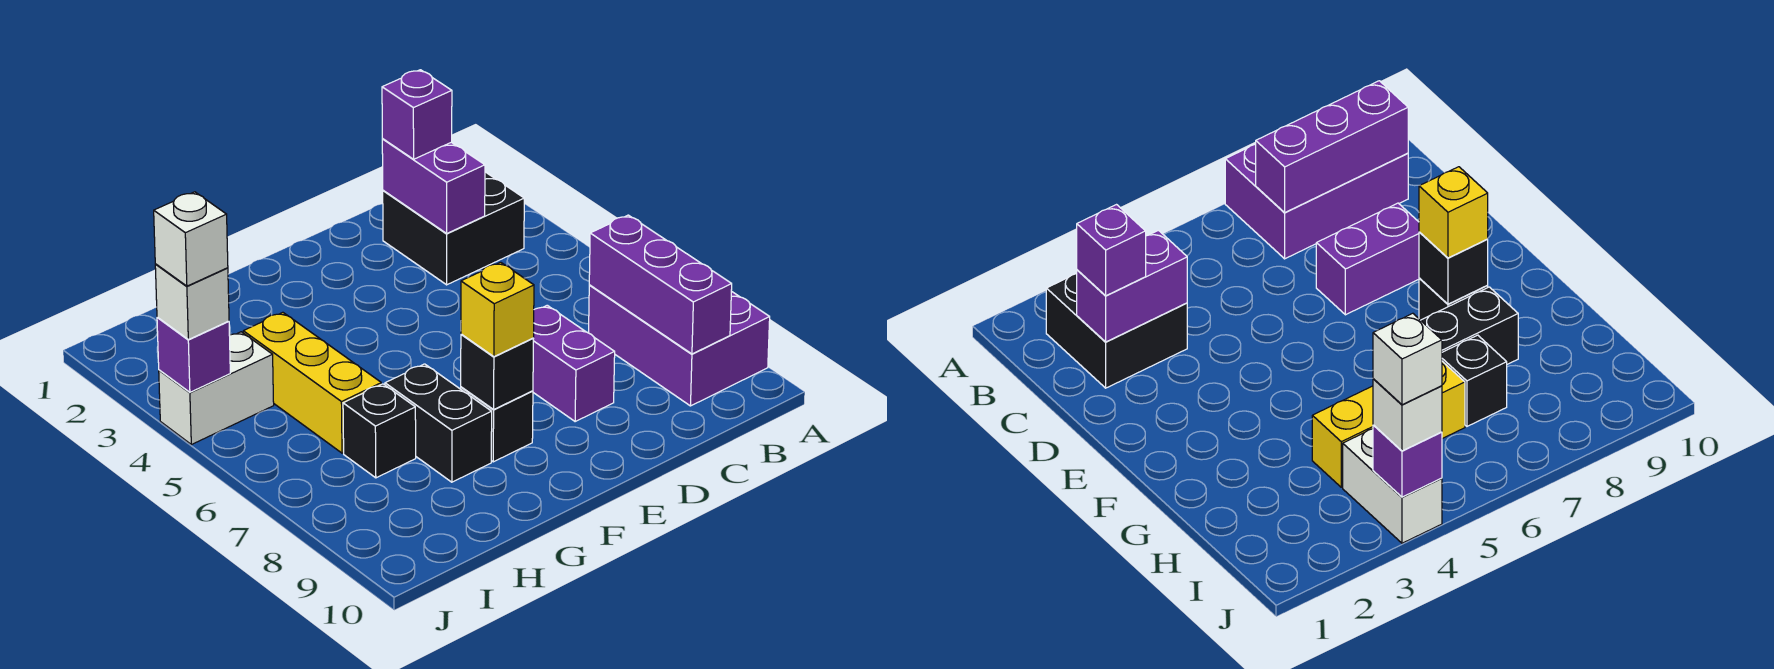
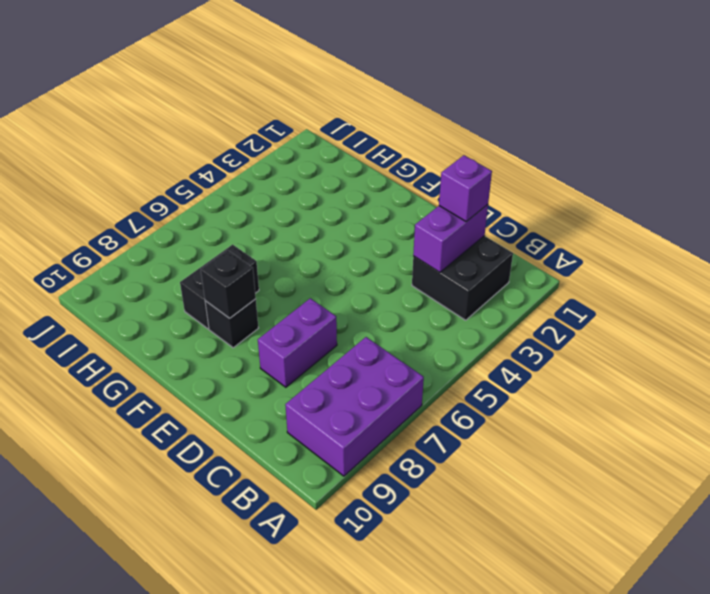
none -> yellow 1x3 brick [243,312,381,453]
none -> black 1x1 brick [343,384,416,478]
none -> white 1x2 brick [159,332,274,445]

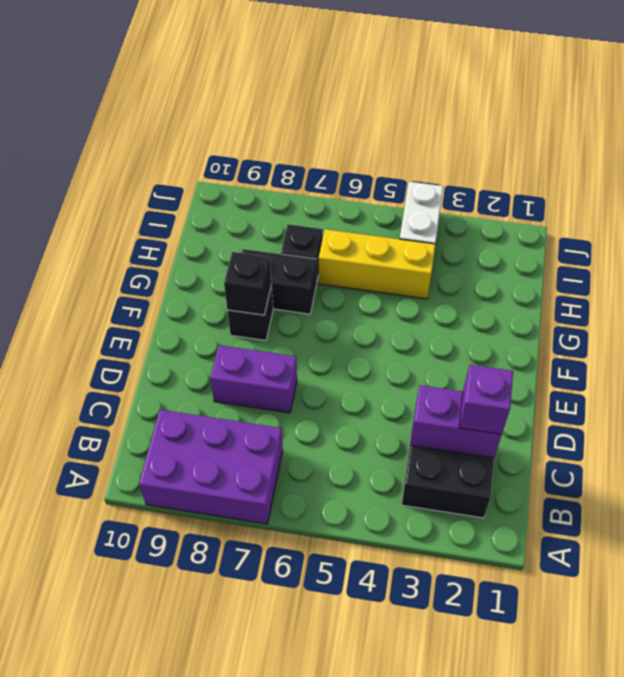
none -> purple 1x3 brick [589,215,732,354]
none -> purple 1x1 brick [157,317,230,392]
none -> yellow 1x1 brick [461,262,534,357]

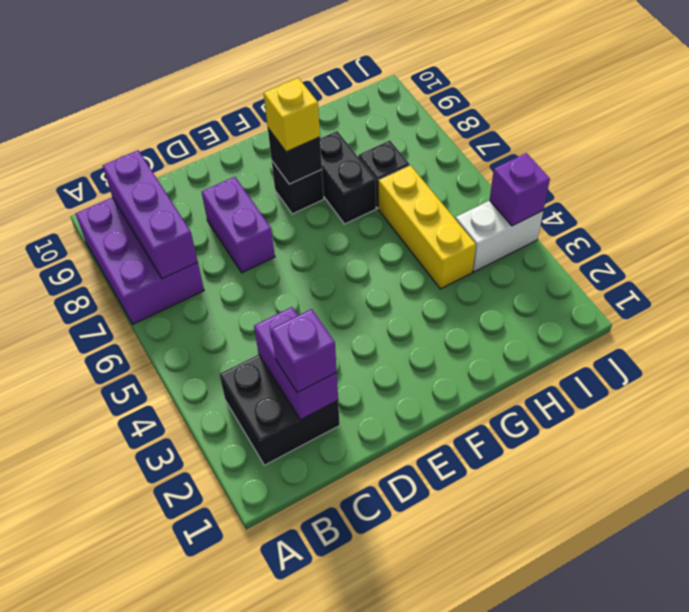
none -> white 1x1 brick [155,264,229,340]
none -> white 1x1 brick [154,192,228,286]

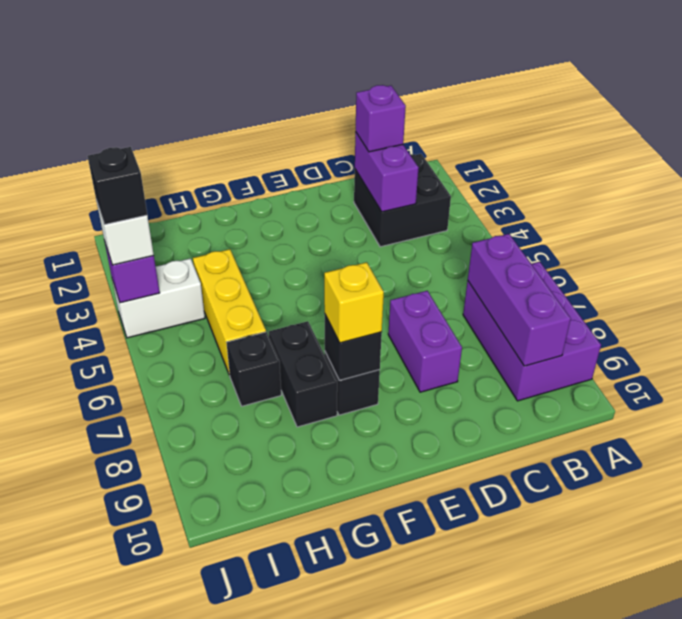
black 1x1 brick [88,147,147,225] -> white 1x1 brick [154,192,228,286]

